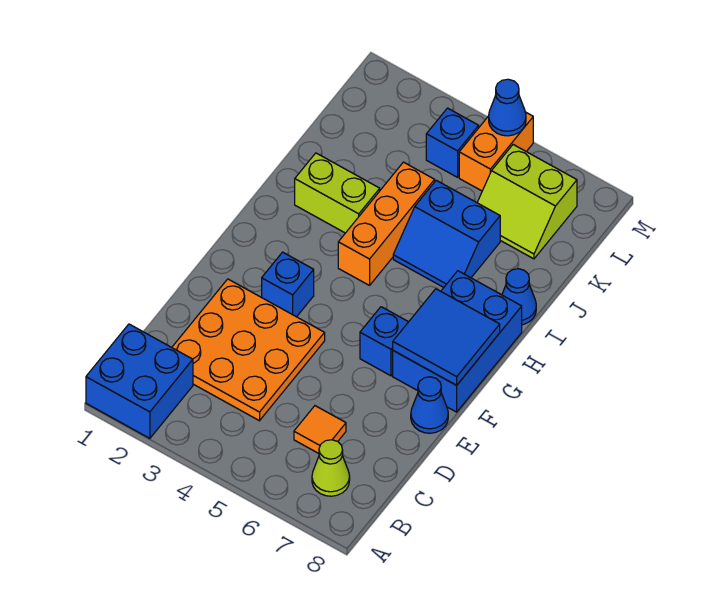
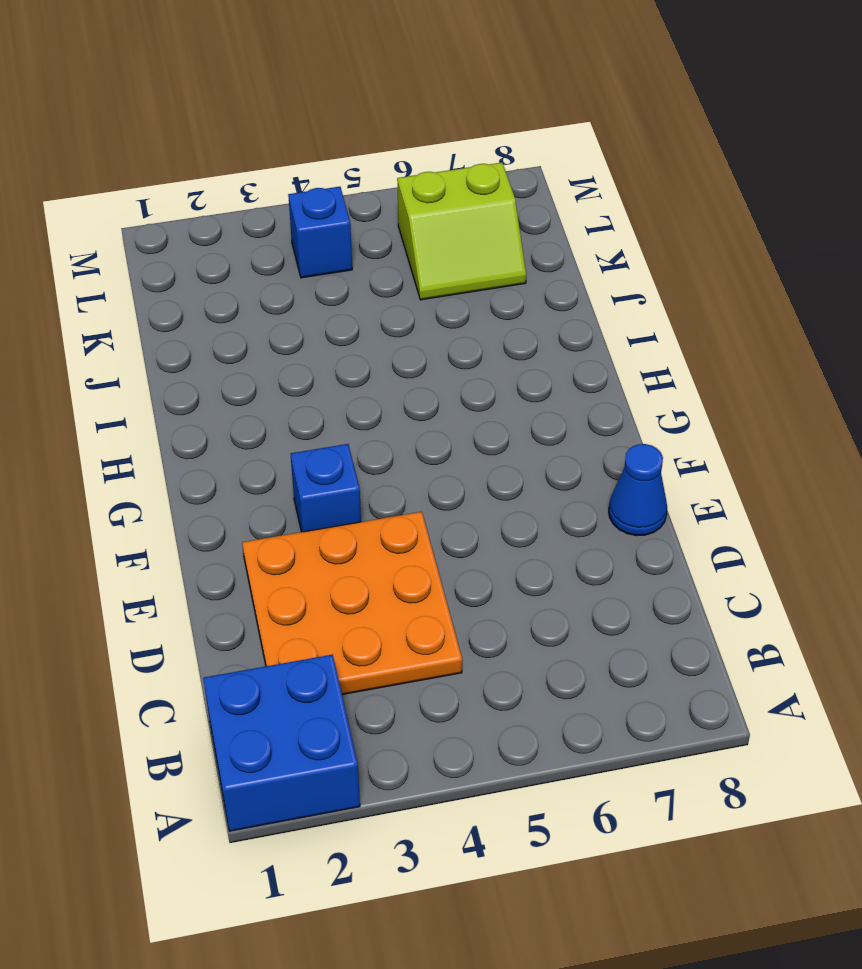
none -> lime 1x1 cone [312,440,350,496]
none -> orange 1x1 tile [294,406,346,453]
none -> blue 1x1 brick [360,307,408,376]

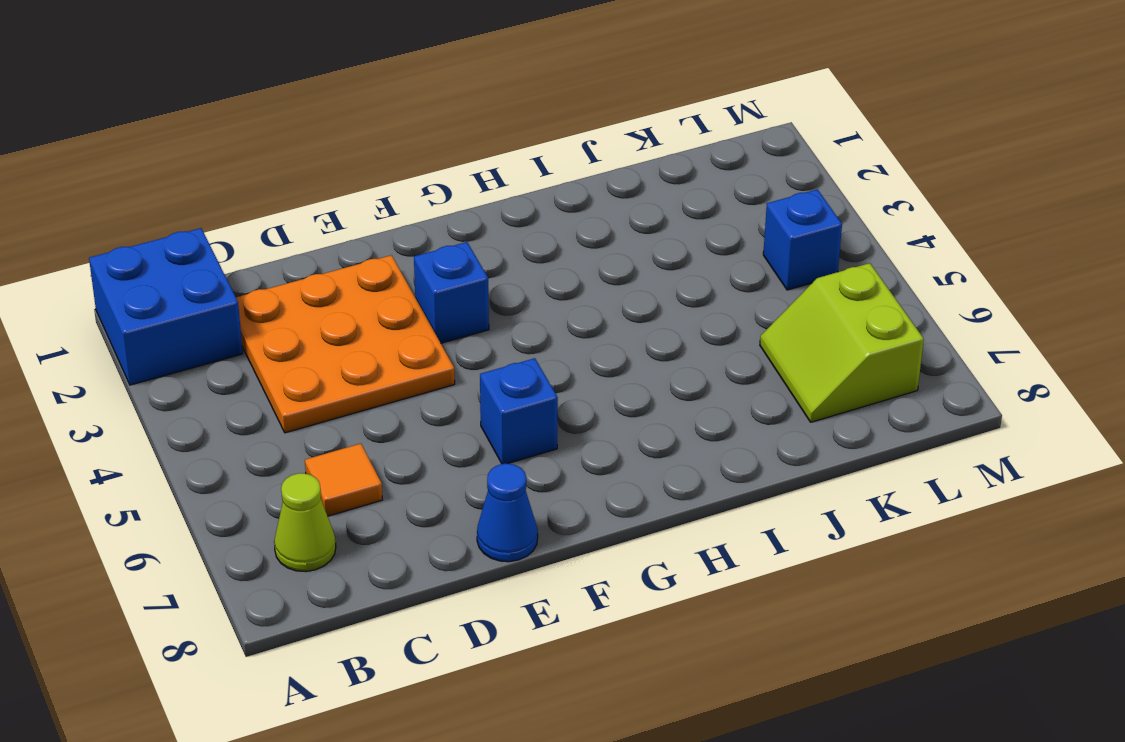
none -> blue 2x3 brick [393,271,522,412]
none -> orange 1x3 brick [338,162,435,285]
none -> lime 1x2 brick [295,153,380,233]

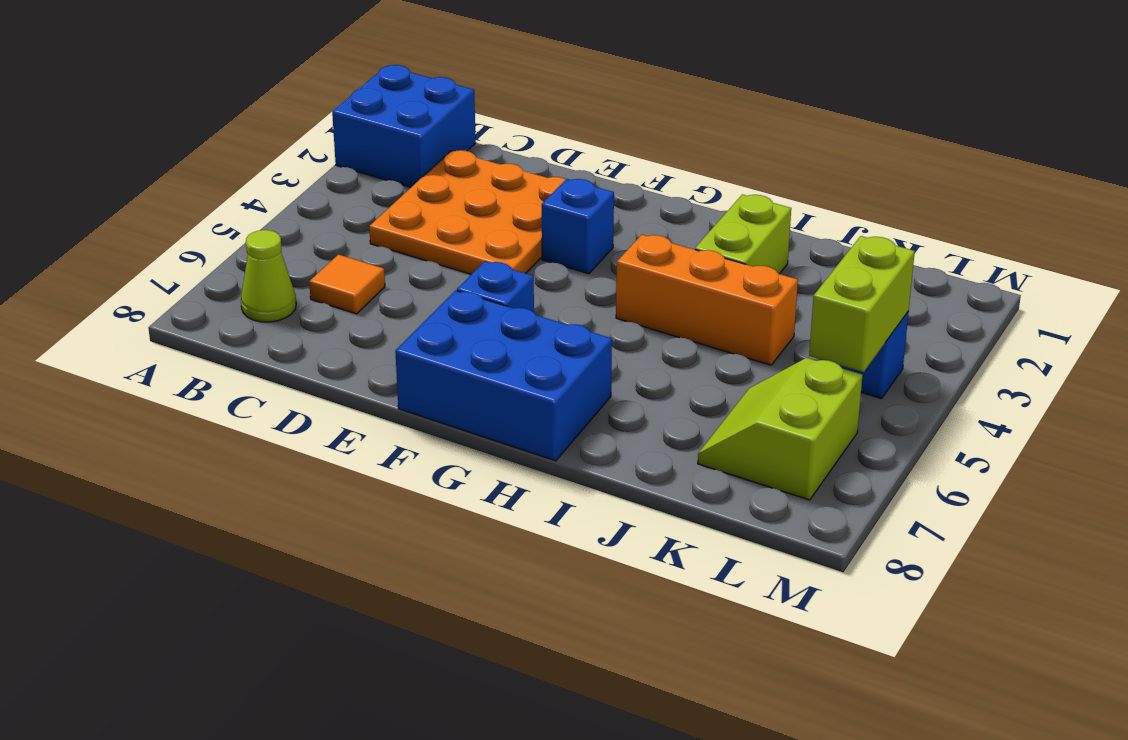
lime 1x2 brick [809,236,915,372] -> none
none -> blue 1x1 cone [411,377,448,433]
none -> blue 2x2 slope [393,180,500,287]
none -> blue 1x1 cone [502,269,536,325]

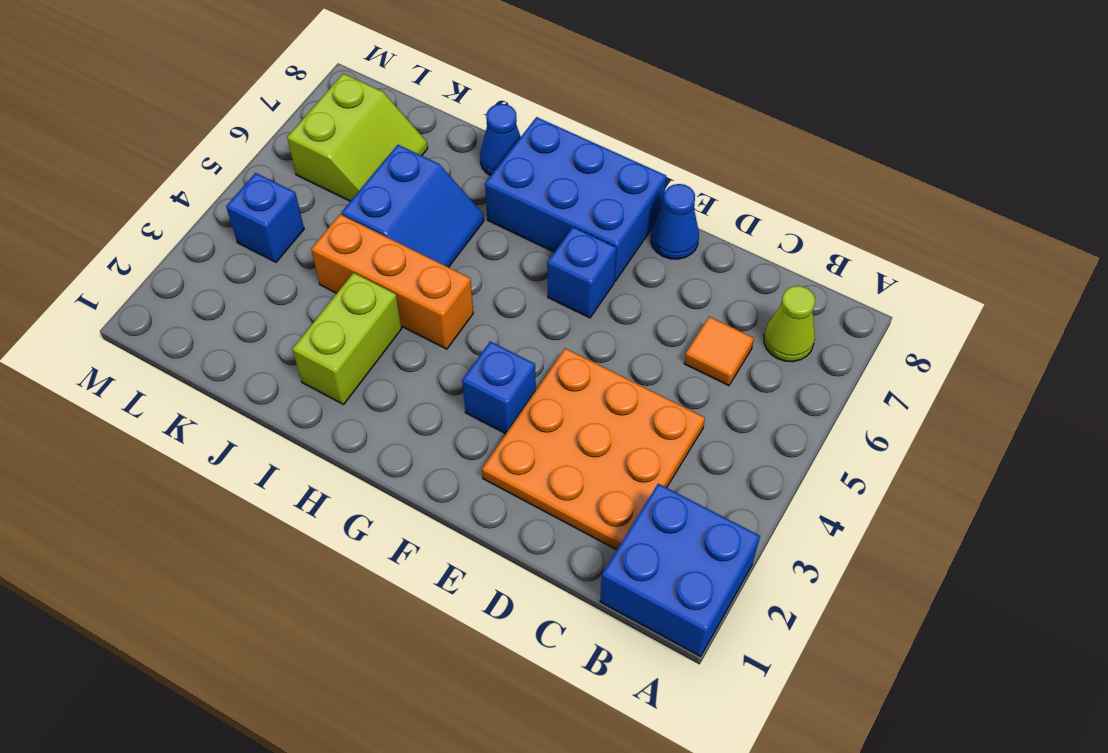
none -> orange 1x2 brick [459,112,533,191]
none -> blue 2x2 tile [393,289,500,385]
none -> blue 1x1 cone [489,79,526,136]

